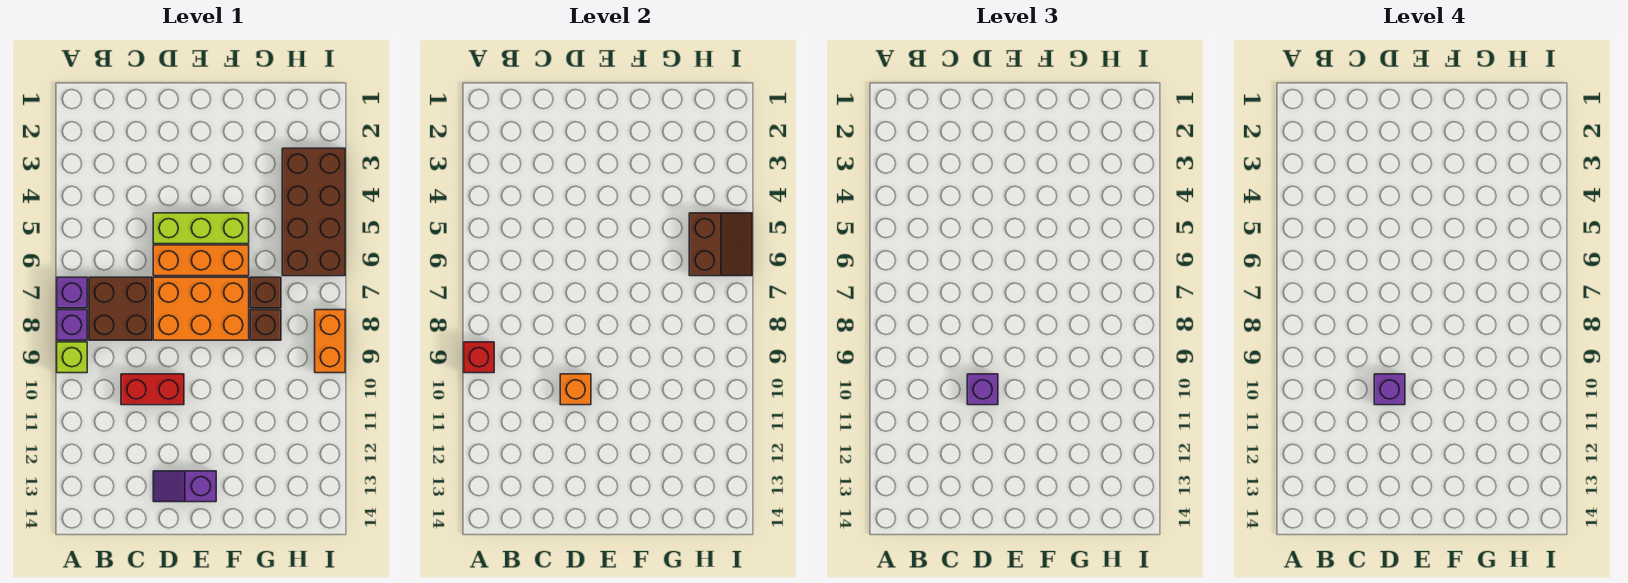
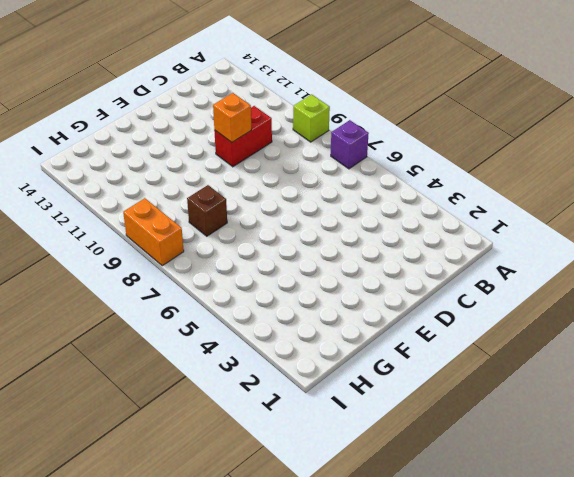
none -> purple 1x1 brick [57,310,87,340]
none -> brown 2x2 brick [89,277,152,340]
none -> lime 1x3 brick [153,213,249,244]

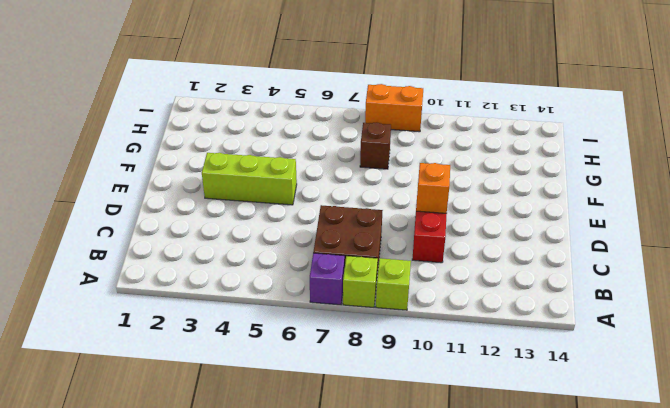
lime 1x1 brick [343,256,378,307] -> purple 1x1 brick [57,310,87,340]
lime 1x3 brick [202,153,297,205] -> lime 1x3 brick turned to [153,213,249,244]
none -> orange 1x3 brick [153,245,249,276]
none -> orange 2x3 brick [153,277,249,340]
none -> purple 1x2 slope [153,471,216,502]

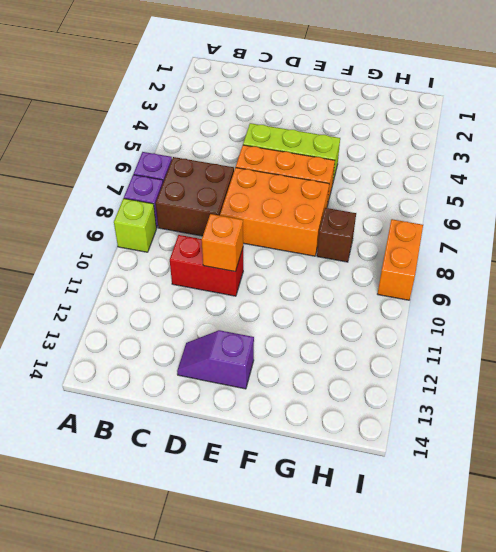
none -> brown 1x1 brick [250,277,281,308]
none -> brown 2x4 brick [282,148,345,276]
none -> red 1x1 brick [464,342,494,373]

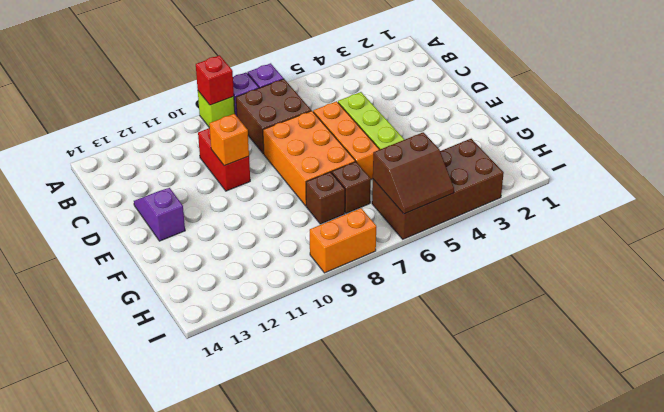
none -> purple 1x1 brick [967,374,998,405]
none -> purple 1x1 brick [1374,374,1405,405]

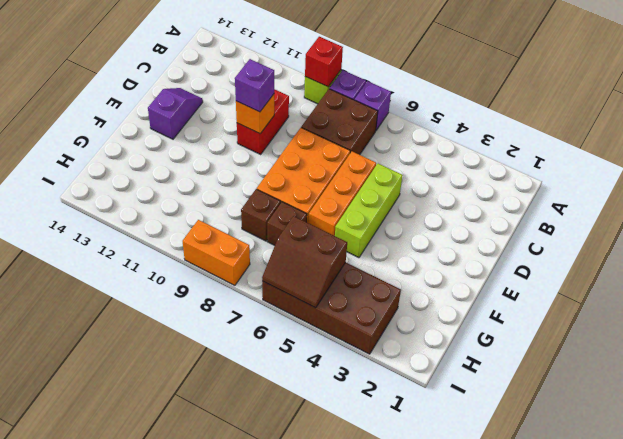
none -> purple 1x1 brick [1374,374,1405,405]

